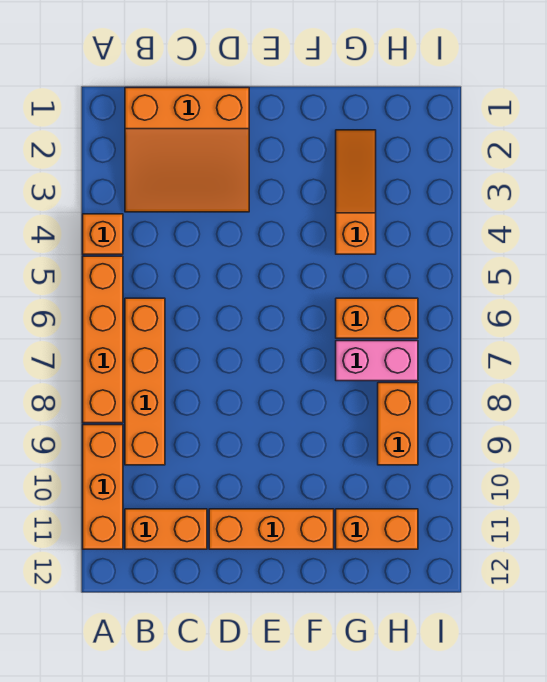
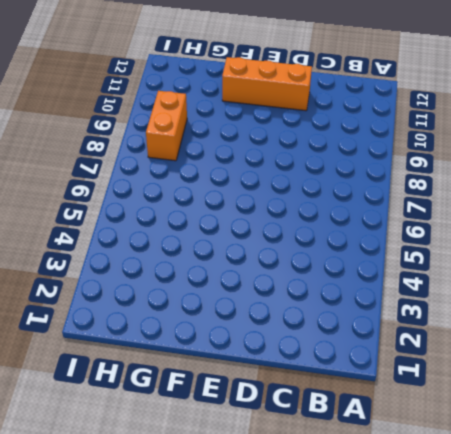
none -> orange 1x1 brick [83,214,123,254]
none -> orange 1x4 brick [83,256,123,423]
none -> orange 1x3 brick [83,425,123,549]

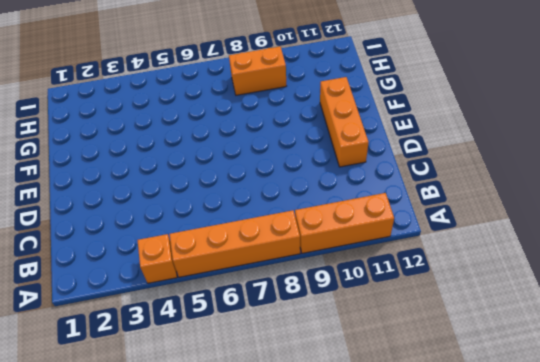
none -> orange 3x3 slope [125,88,249,212]
none -> orange 1x4 brick [125,298,165,465]
none -> orange 1x2 brick [125,509,207,549]

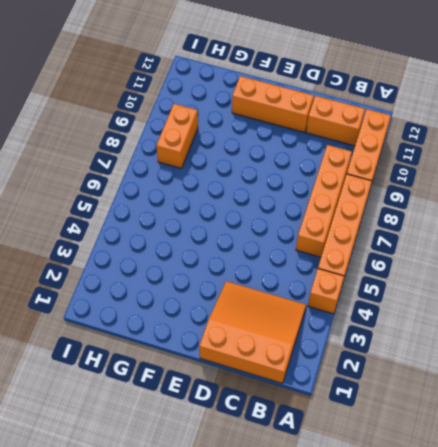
none -> orange 1x3 slope [336,130,376,254]
none -> orange 1x2 brick [336,298,418,338]
none -> pink 1x2 brick [336,341,418,381]

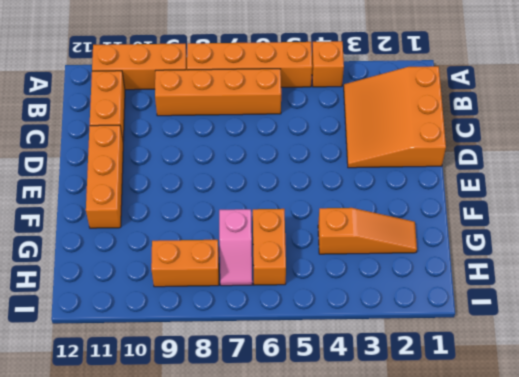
pink 1x2 slope [219,209,252,286] -> pink 1x2 brick [336,341,418,381]
none -> orange 1x2 brick [336,509,418,549]

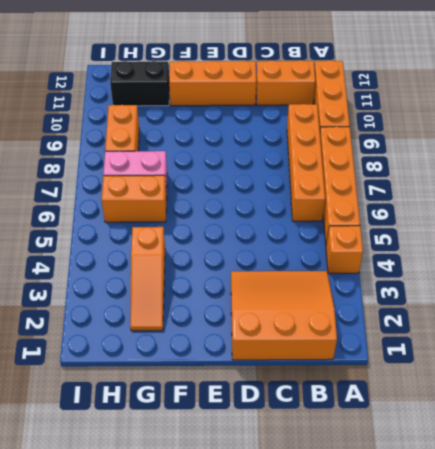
black 1x2 brick [110,61,170,106] -> orange 1x2 brick [336,509,418,549]

